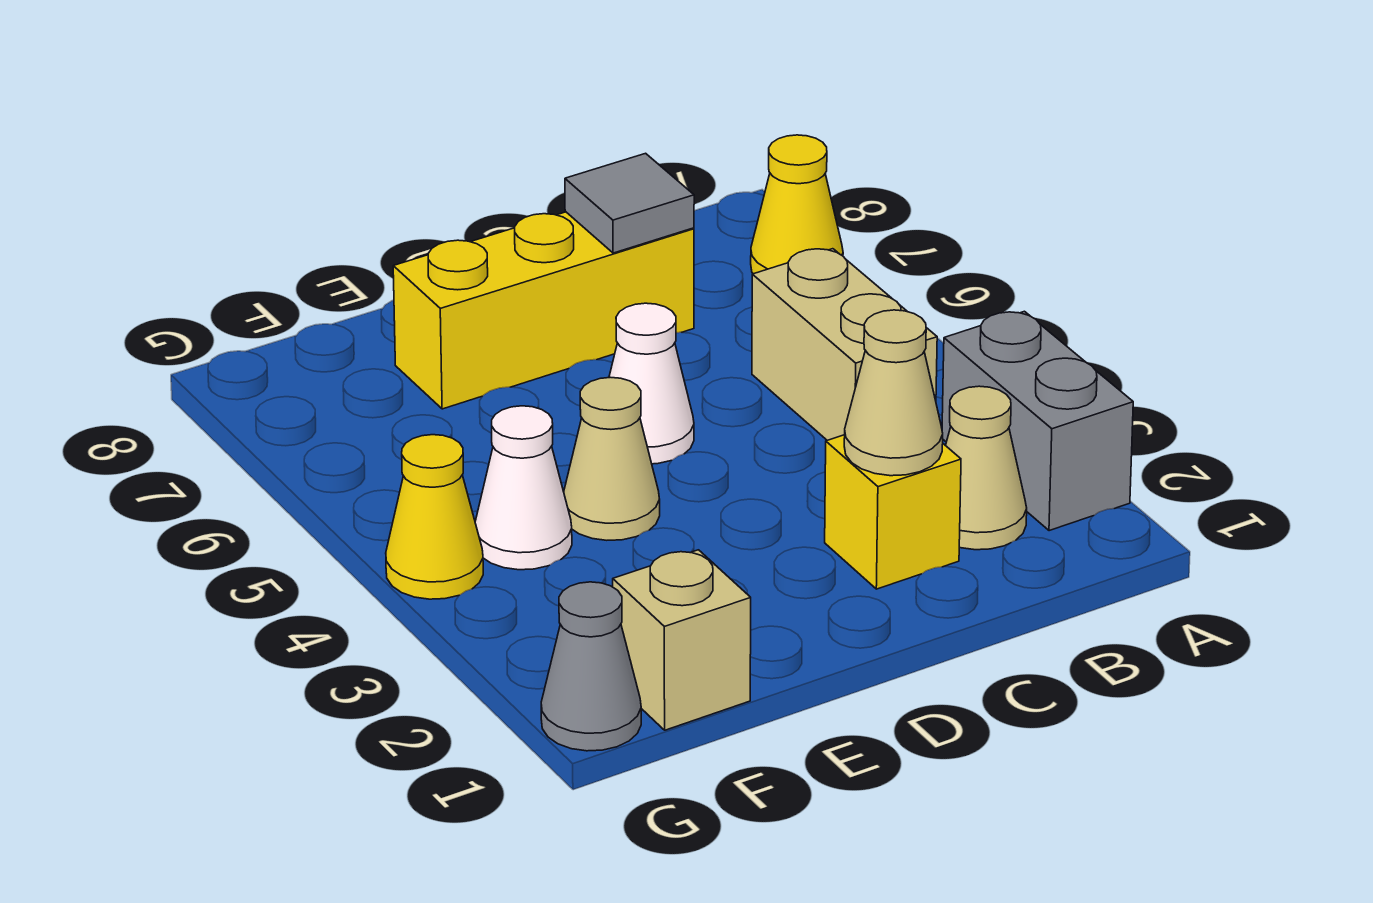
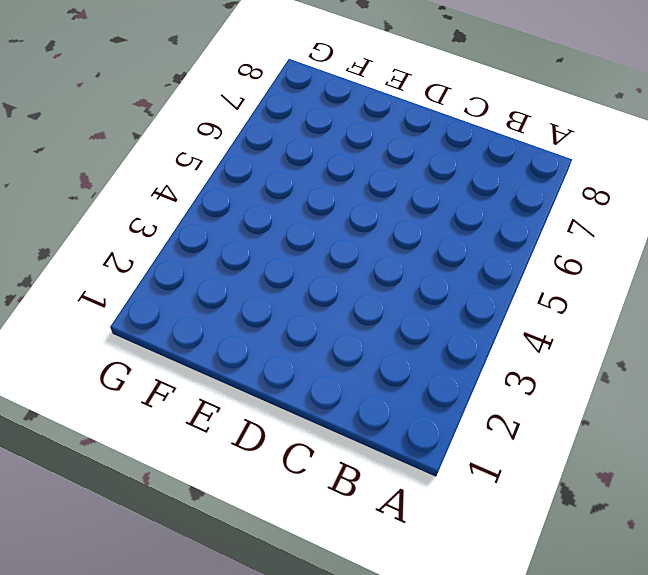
none -> grey 1x2 brick [942,311,1133,531]
none -> yellow 1x1 cone [751,135,843,274]
none -> tan 1x1 cone [946,386,1027,550]

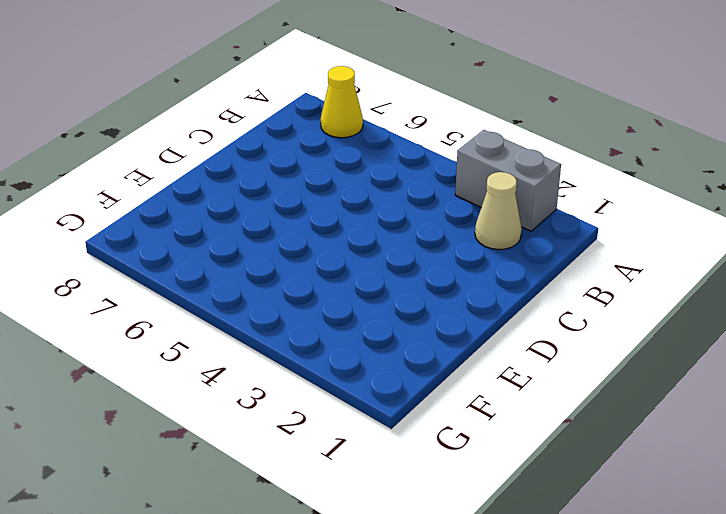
none -> tan 1x2 brick [752,249,937,440]
none -> yellow 1x1 brick [825,435,961,589]
none -> yellow 1x3 brick [393,212,694,409]

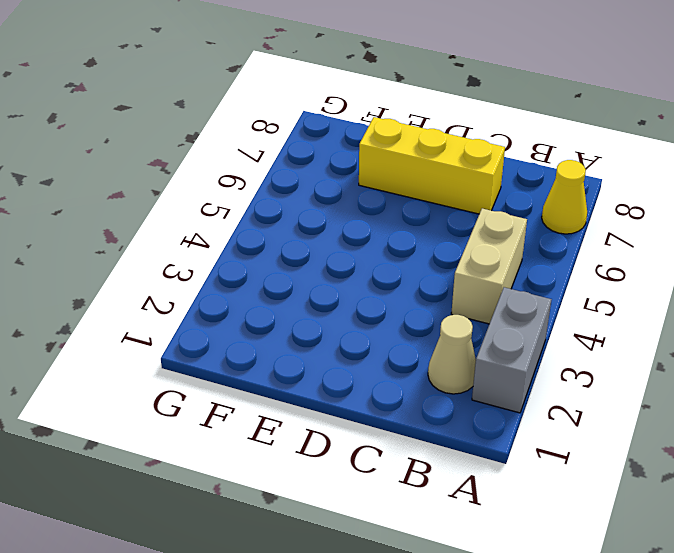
none -> yellow 1x1 brick [825,435,961,589]
none -> white 1x1 cone [609,303,694,464]
none -> tan 1x1 cone [564,377,660,540]

